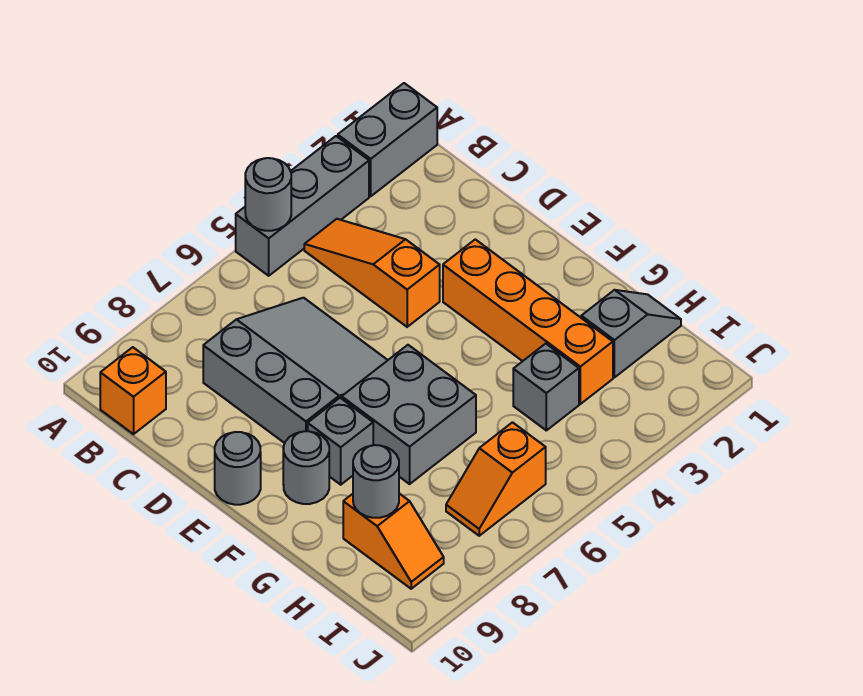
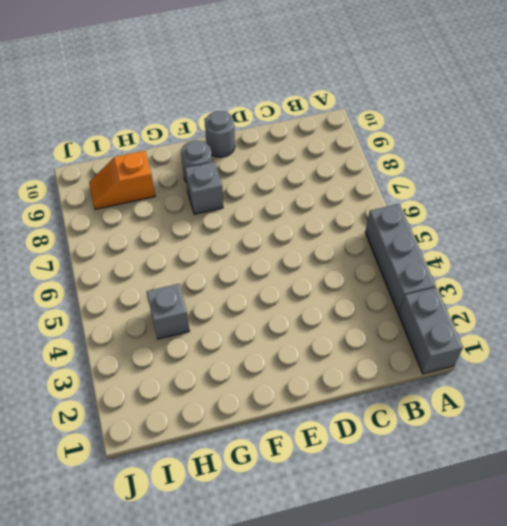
none -> orange 1x3 slope [304,219,440,327]
none -> orange 1x1 brick [100,347,166,434]
none -> grey 3x3 slope [203,298,388,443]

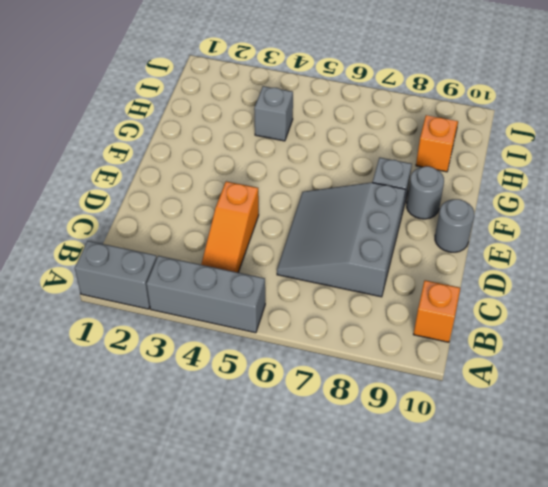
none -> orange 1x4 brick [443,239,613,404]
none -> grey 2x2 brick [342,345,476,484]
none -> grey 1x2 slope [581,290,681,377]

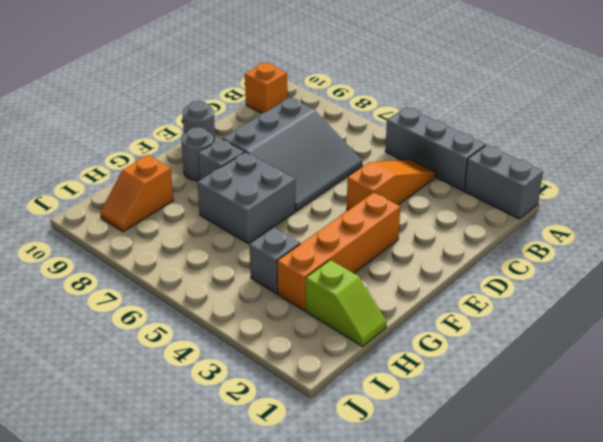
lime 1x2 slope [306,260,387,346] -> grey 1x2 slope [581,290,681,377]
none -> orange 1x2 slope [446,422,546,536]
none -> grey 1x1 round brick [245,158,291,231]
none -> grey 1x1 round brick [353,445,399,518]

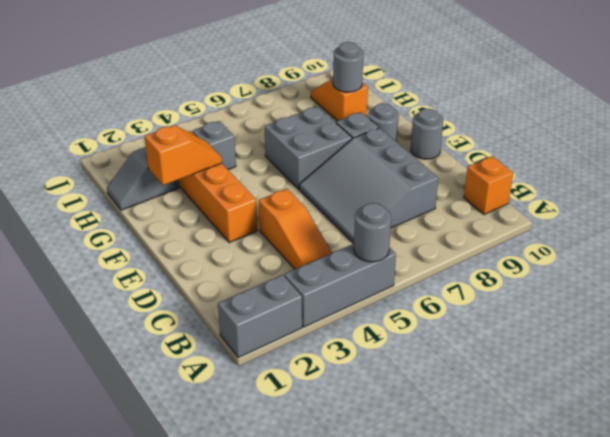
orange 1x2 slope [145,125,222,185] -> orange 1x2 slope moved to [446,422,546,536]

